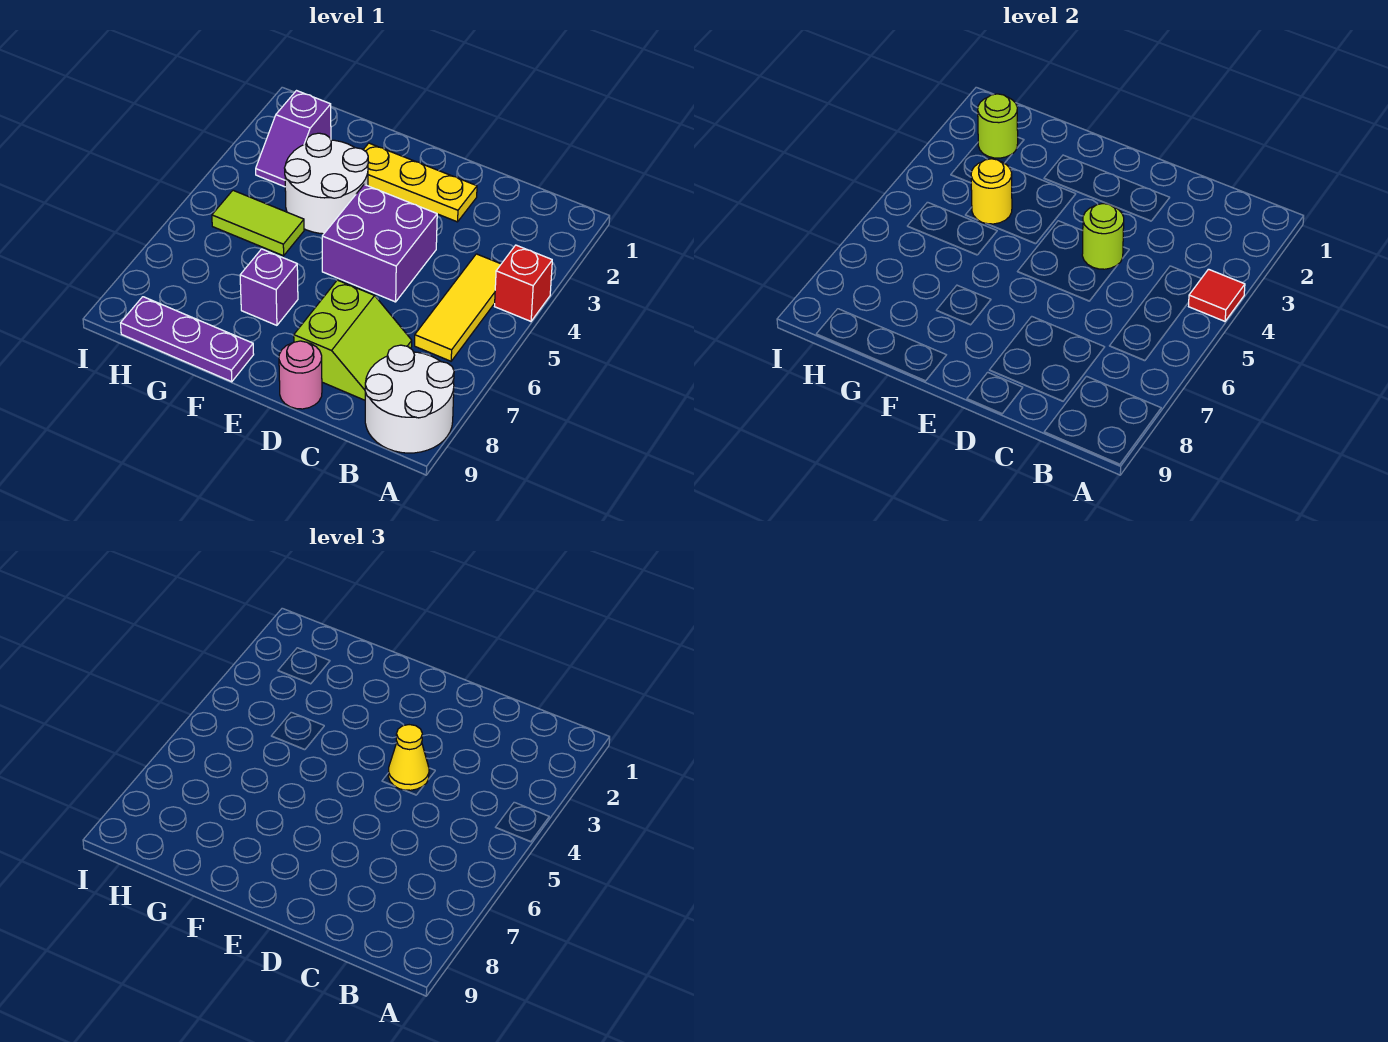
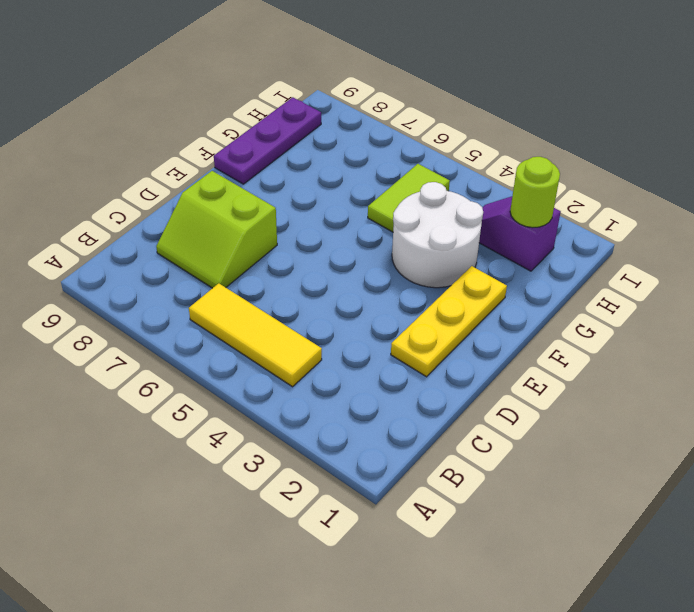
none -> red 1x1 brick [495,245,552,321]
none -> white 2x2 round brick [365,345,454,453]
none -> purple 2x2 brick [322,185,437,302]

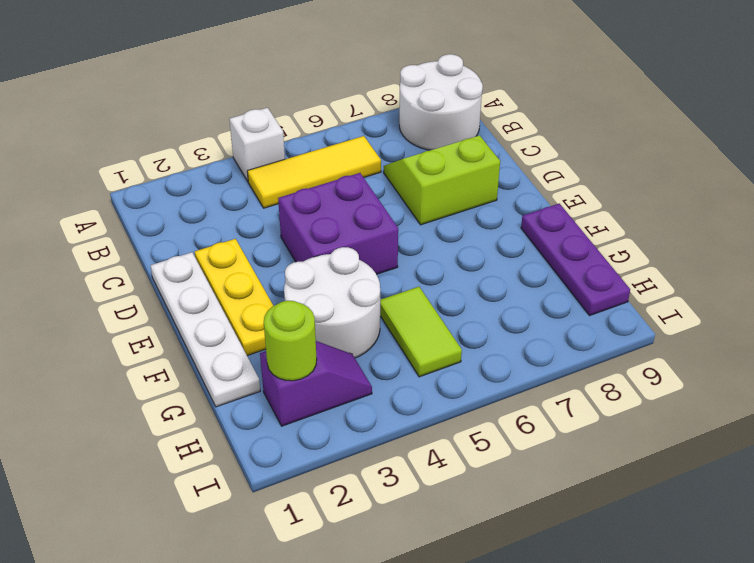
white 1x1 brick [229,108,285,181] -> red 1x1 brick [495,245,552,321]
white 1x4 plate [150,252,260,407] -> none
none -> pink 1x1 round brick [279,341,322,409]
none -> purple 1x1 brick [240,249,298,325]
none -> red 1x1 tile [1189,269,1245,321]

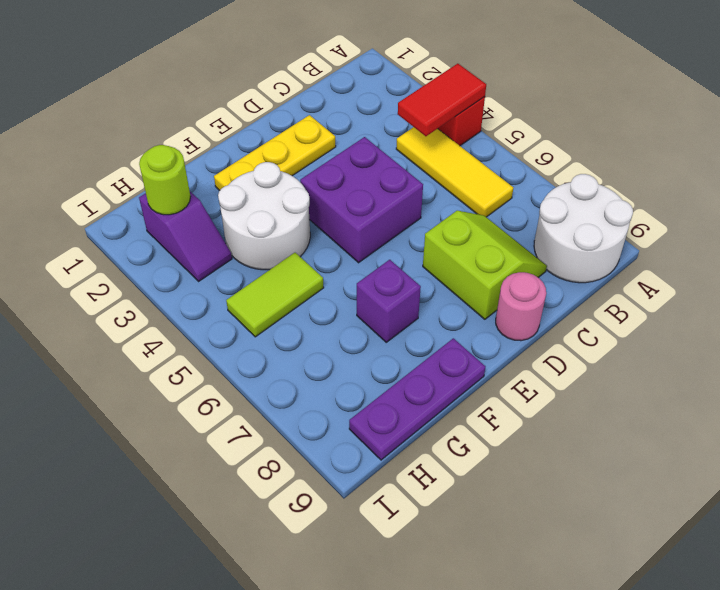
red 1x2 tile [398,64,486,136] -> red 1x1 tile [1189,269,1245,321]
none -> lime 1x1 round brick [1082,204,1124,269]
none -> yellow 1x1 round brick [971,159,1012,224]
none -> yellow 1x1 cone [388,725,429,790]

